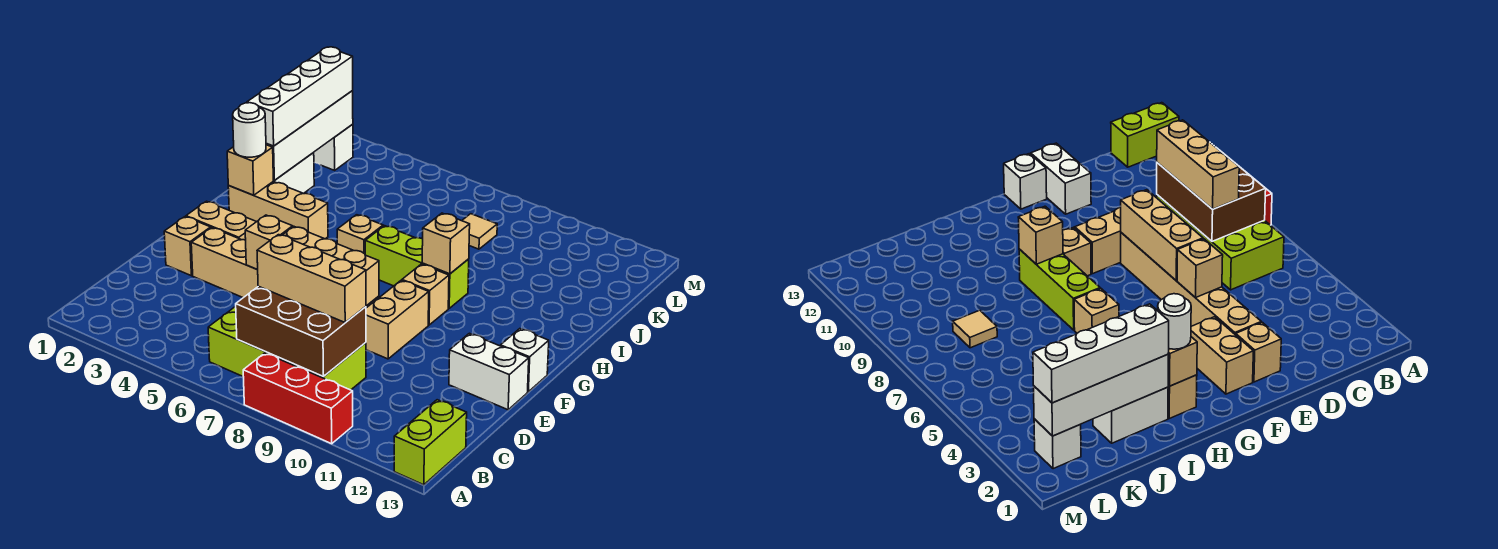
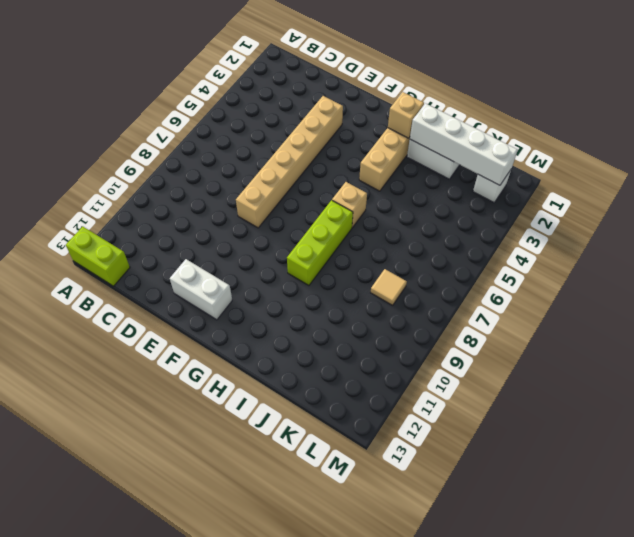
white 1x2 brick [170,259,232,320] -> white 1x2 brick turned to [449,333,529,410]
none -> red 1x3 brick [243,353,353,444]
none -> lime 2x4 brick [208,306,366,390]
none -> tan 1x1 brick [164,217,211,276]

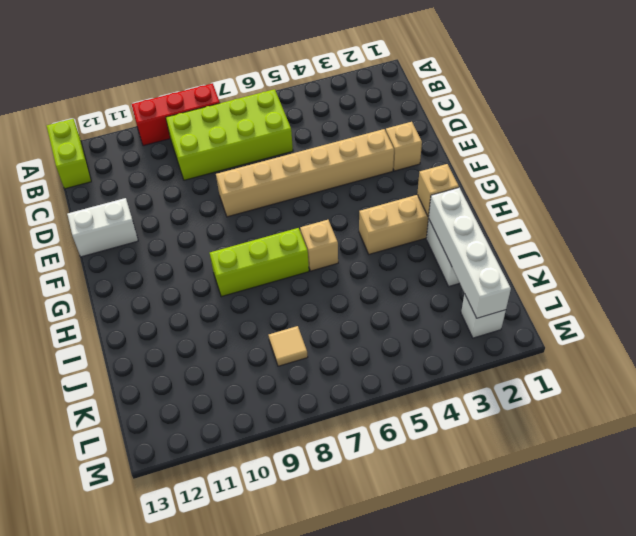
none -> tan 1x2 brick [366,280,429,359]
none -> tan 1x2 brick [186,201,256,240]
none -> white 1x1 brick [501,329,549,392]

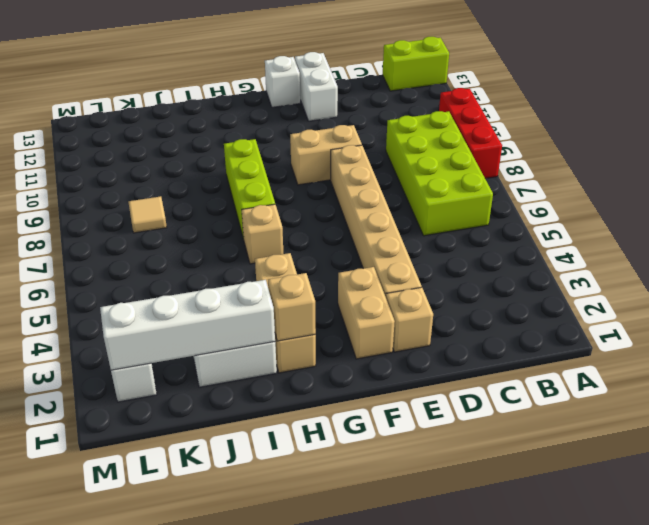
none -> tan 1x1 brick [402,264,449,325]
none -> brown 2x3 brick [236,286,366,376]
none -> tan 1x1 brick [245,215,293,270]

